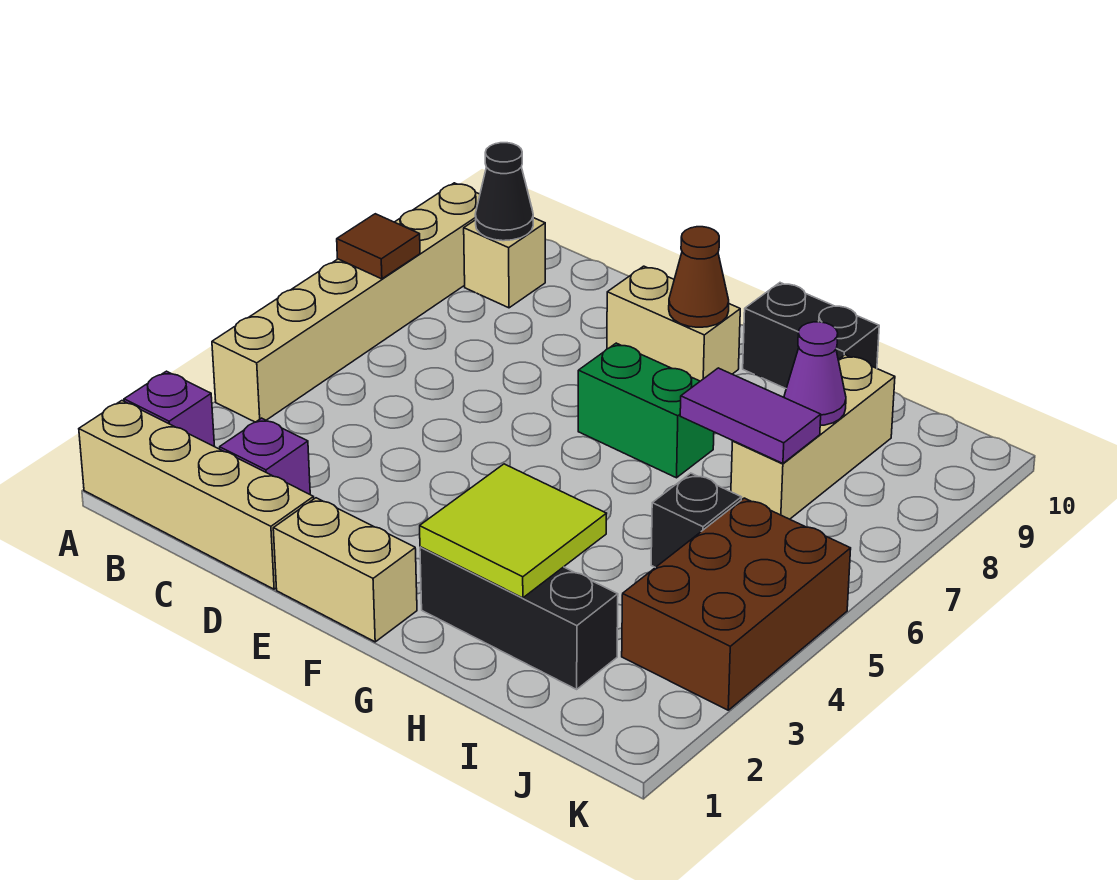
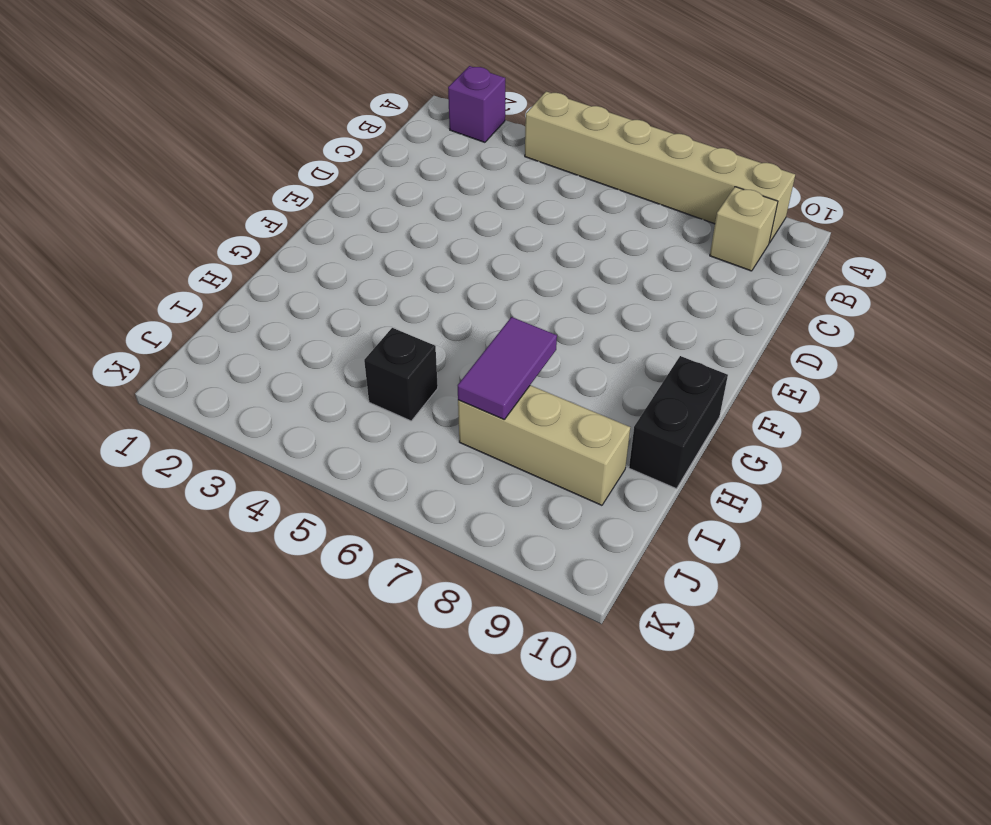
none -> tan 1x4 brick [79,401,314,589]
none -> purple 1x1 brick [220,418,310,494]
none -> tan 1x2 brick [273,498,417,642]

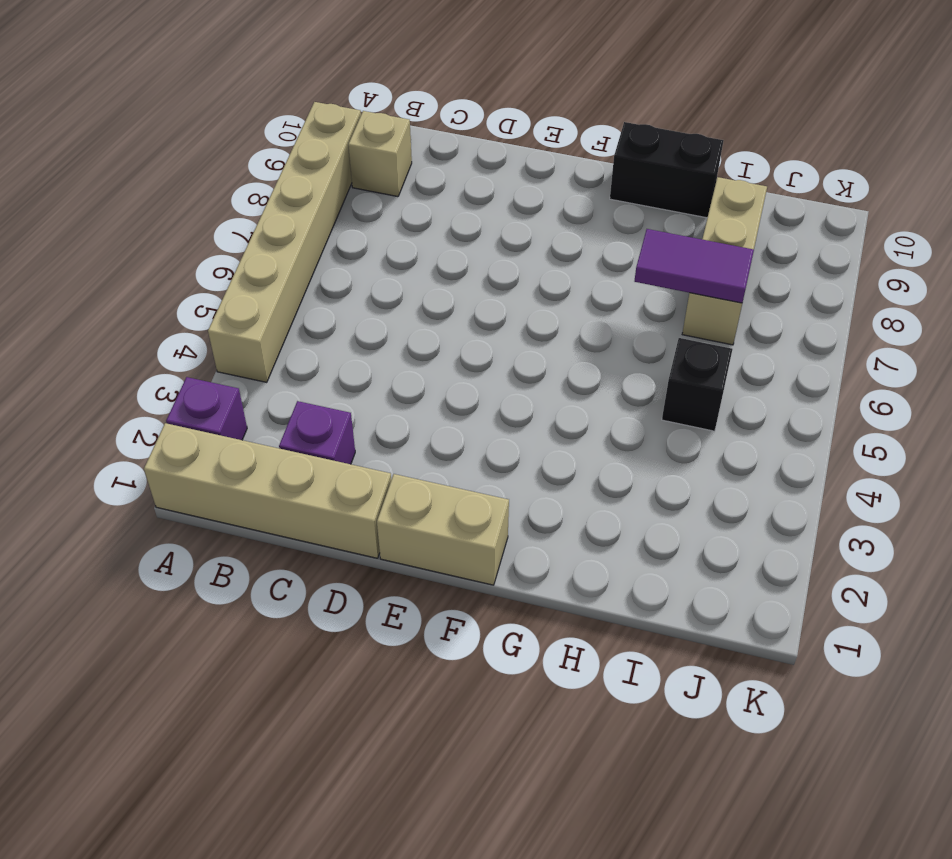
none -> tan 1x2 brick [607,266,740,381]
none -> green 1x2 brick [578,343,714,478]
none -> black 1x3 brick [420,547,618,689]

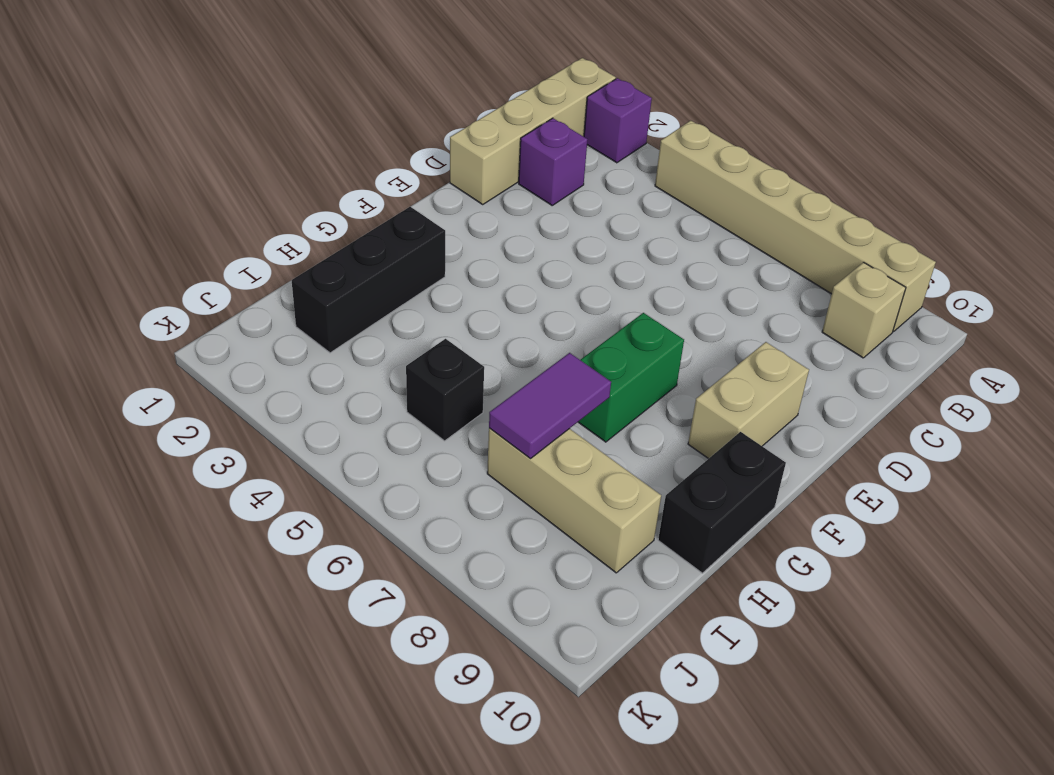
none -> tan 1x2 brick [273,498,417,642]
none -> brown 2x3 brick [622,498,851,710]
none -> brown 1x1 tile [337,214,420,279]

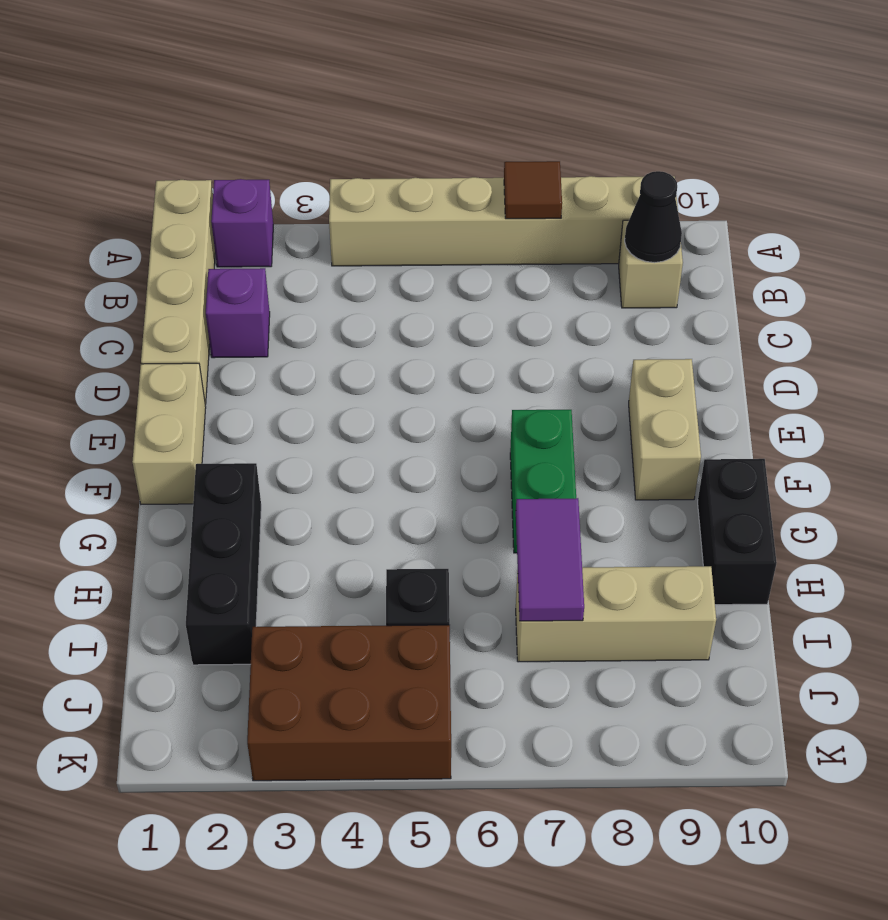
none -> brown 1x1 cone [669,227,729,327]
none -> lime 2x2 tile [420,464,607,598]
none -> purple 1x1 cone [784,322,846,426]

